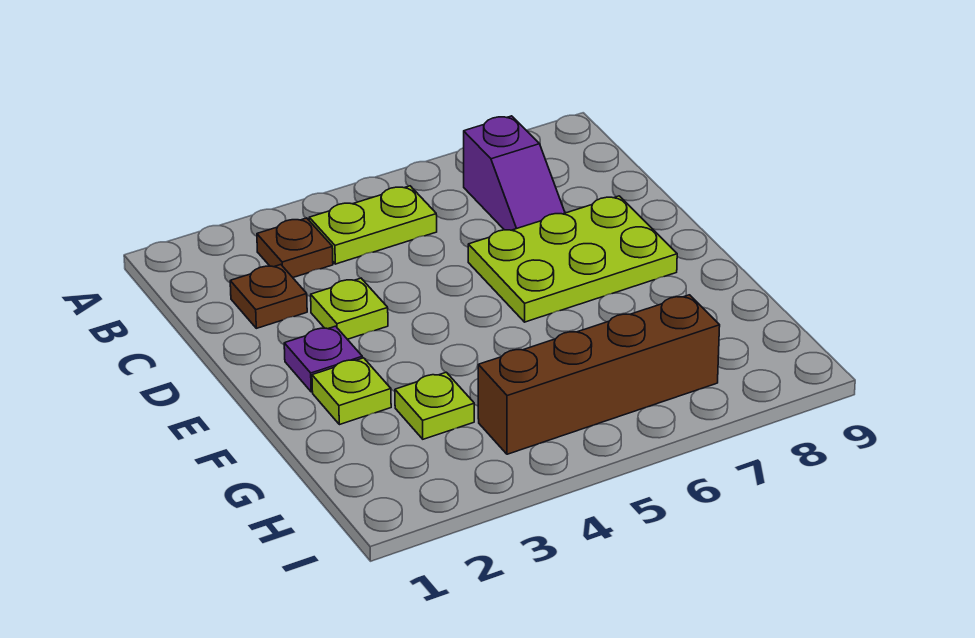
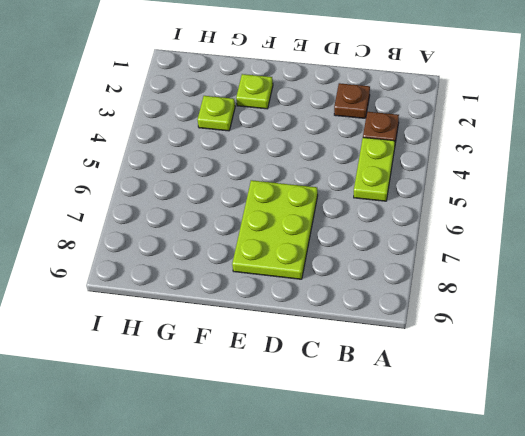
none -> purple 1x2 slope [464,116,565,230]
none -> lime 1x1 plate [311,278,388,339]

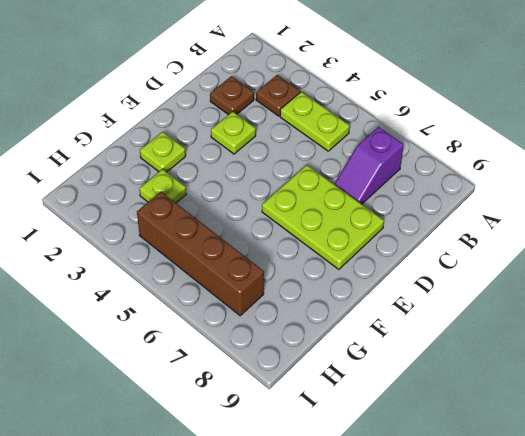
none -> purple 1x1 plate [284,326,362,392]

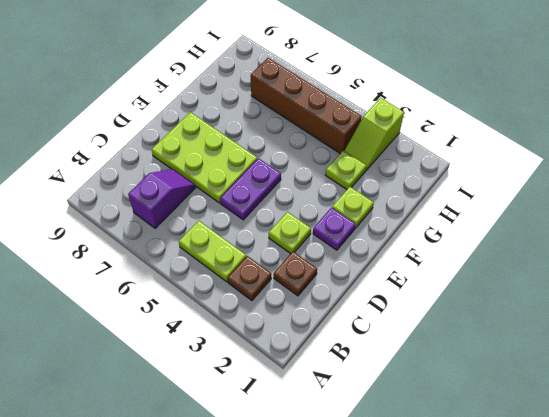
purple 1x2 plate [220,158,281,220] -> none
lime 1x2 slope [345,98,404,170] -> none

